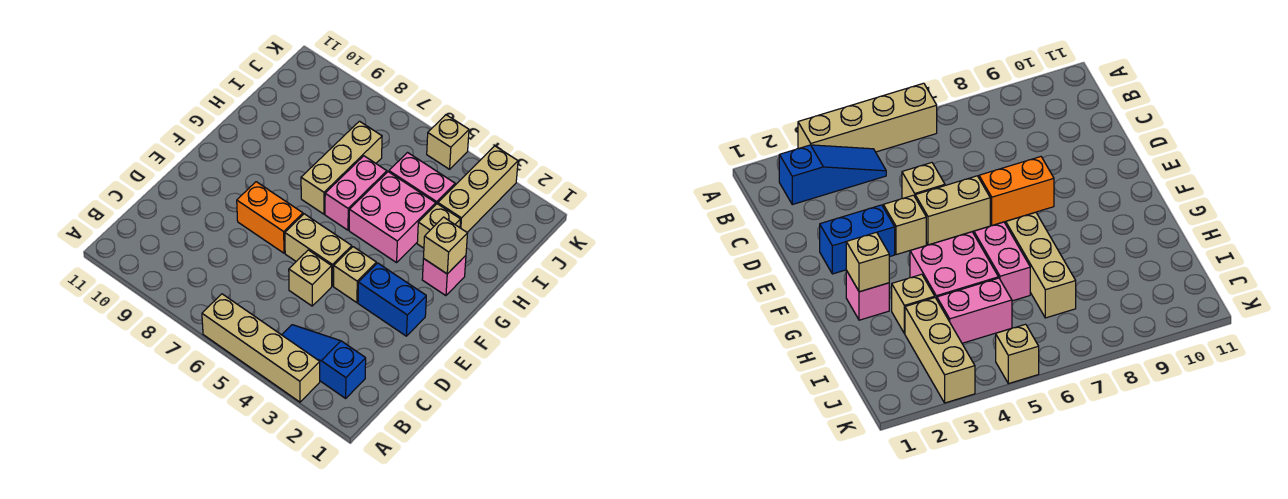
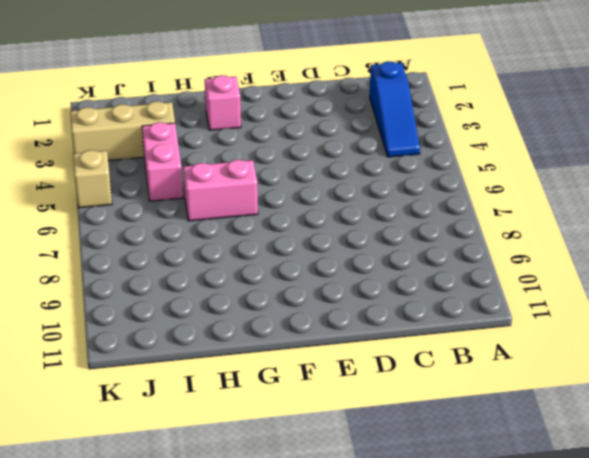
none -> tan 1x4 brick [202,294,320,402]
none -> tan 1x1 brick [289,250,332,306]
none -> blue 1x2 brick [358,263,426,336]

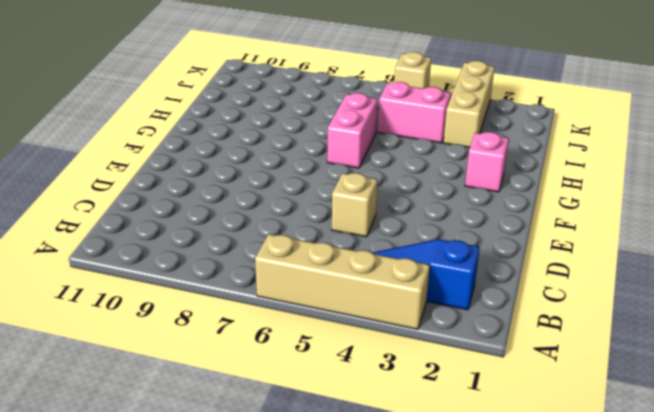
none -> blue 1x2 brick [358,263,426,336]
none -> tan 1x1 brick [334,247,376,303]
none -> tan 1x2 brick [285,214,352,286]

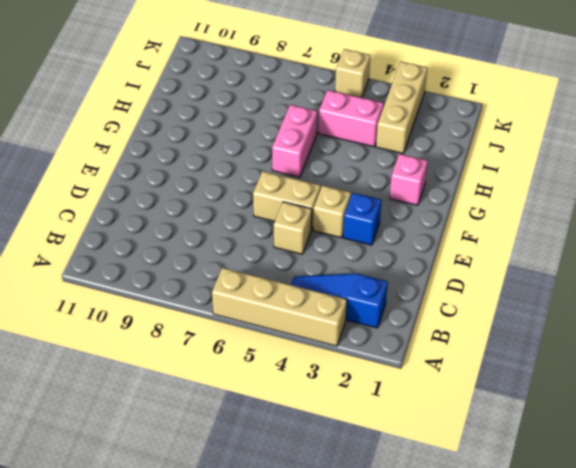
blue 1x1 brick [343,193,382,245] -> blue 1x2 brick [358,263,426,336]
none -> orange 1x2 brick [237,182,303,253]
none -> pink 2x2 brick [349,172,436,263]
none -> tan 1x3 brick [301,121,382,214]

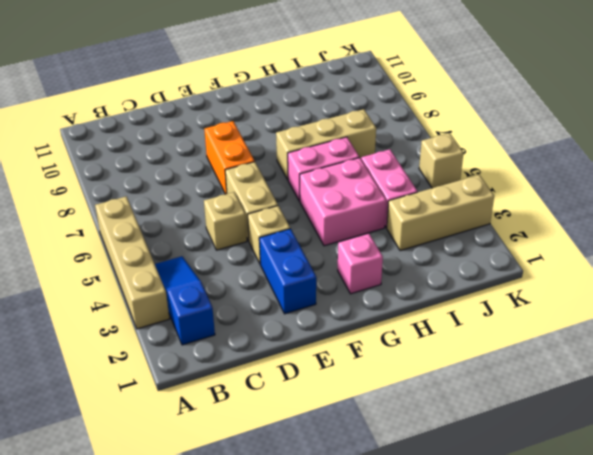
none -> tan 1x1 brick [417,204,461,248]
none -> tan 1x1 brick [423,217,468,274]

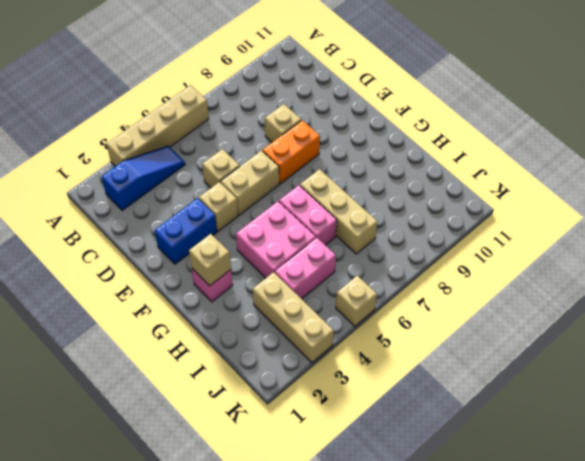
tan 1x1 brick [265,104,301,142] -> tan 1x1 brick moved to [417,204,461,248]

